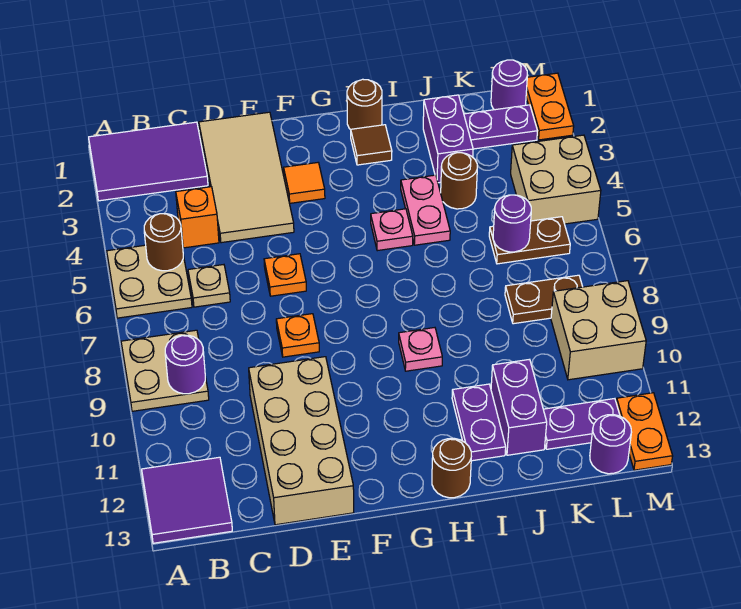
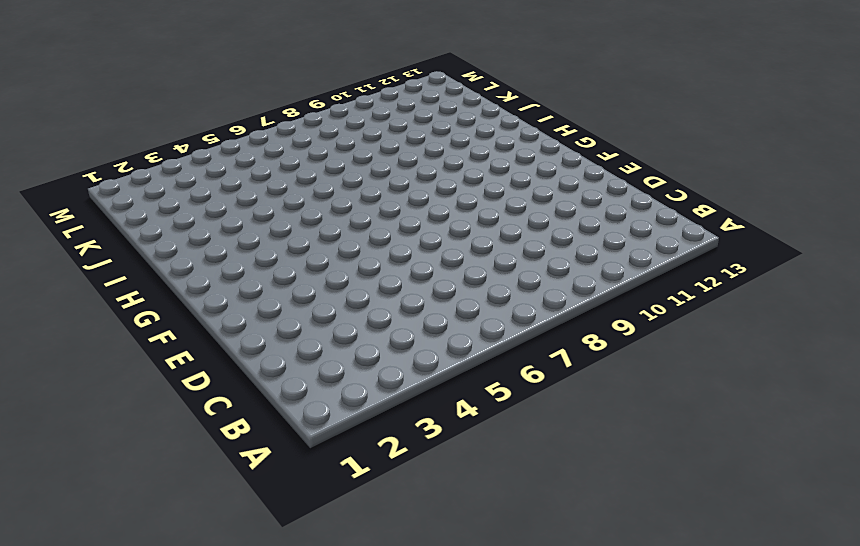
none -> purple 2x3 tile [89,122,208,201]
none -> tan 2x2 plate [107,245,192,318]
none -> tan 2x2 plate [121,330,209,411]
none -> purple 2x2 tile [142,457,232,543]

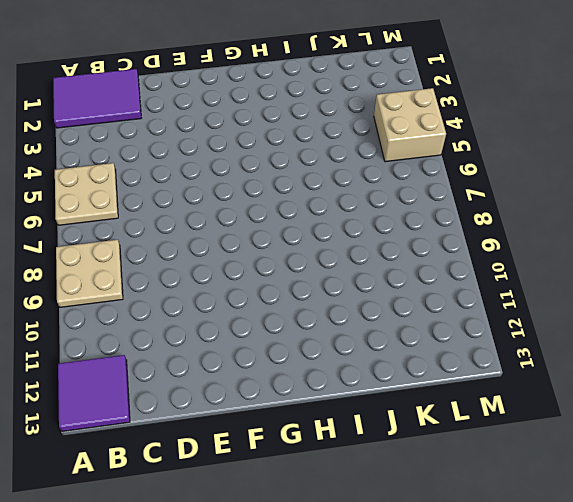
none -> orange 1x1 brick [176,187,219,248]
none -> tan 1x1 plate [188,265,230,307]
none -> tan 2x4 tile [199,112,294,243]
none -> tan 2x4 brick [249,357,354,525]

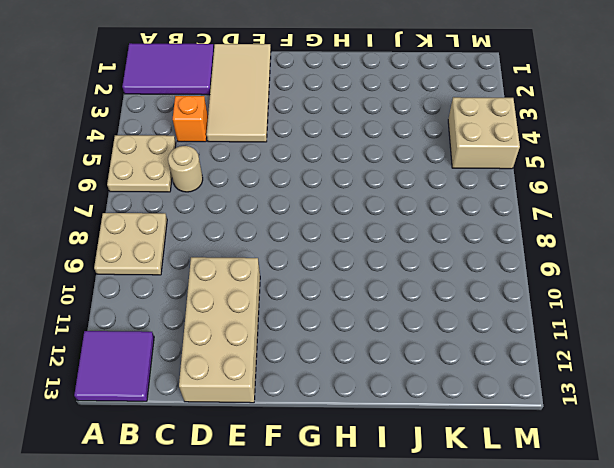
tan 1x1 round brick [168,146,203,192] -> tan 1x1 plate [188,265,230,307]
none -> orange 1x1 plate [264,254,306,296]
none -> orange 1x1 plate [276,314,319,357]
none -> orange 1x1 tile [284,163,325,203]
none -> brown 1x1 round brick [347,79,382,130]

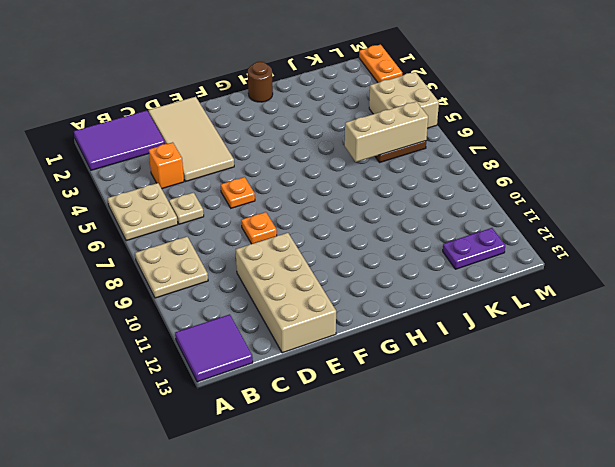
tan 1x3 brick [345,101,428,162] -> purple 1x1 round brick [493,195,531,252]
none -> orange 1x1 tile [284,163,325,203]
none -> brown 1x1 tile [351,125,392,165]
none -> pink 1x1 plate [371,209,413,251]
none -> pink 1x1 plate [399,328,442,371]

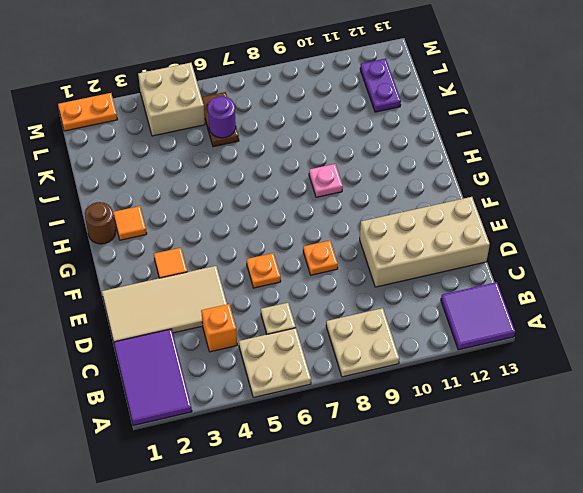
orange 1x1 tile [113,206,147,240] -> brown 1x1 tile [351,125,392,165]
none -> pink 1x1 plate [371,209,413,251]
none -> brown 1x1 round brick [432,438,471,498]
none -> pink 1x2 plate [401,175,450,245]
none -> purple 1x2 plate [452,384,506,461]

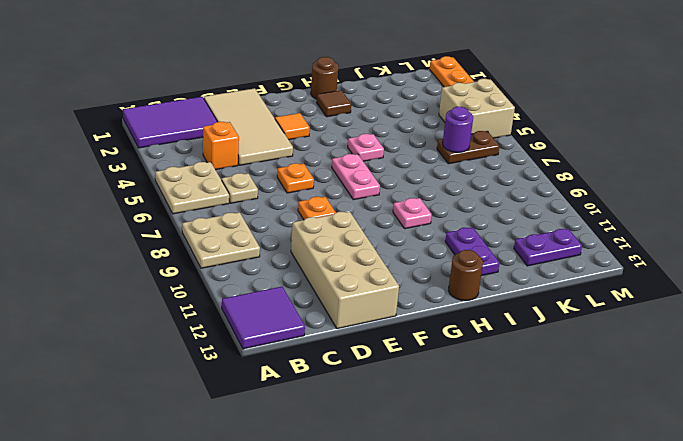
pink 1x2 plate [332,154,380,200] -> pink 1x2 plate moved to [401,175,450,245]
none -> purple 1x2 brick [423,95,473,183]
none -> brown 1x1 round brick [441,153,477,209]
none -> purple 1x2 brick [491,359,547,455]
none -> purple 1x2 plate [464,105,537,149]

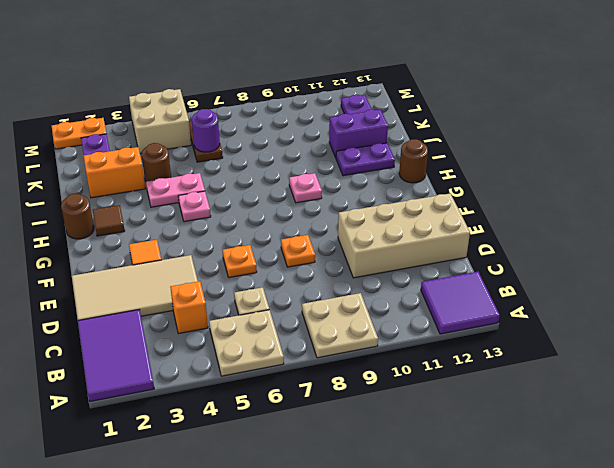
orange 1x2 brick [83,147,145,198] -> purple 1x2 brick [423,95,473,183]
none -> brown 1x2 plate [505,275,583,324]
none -> purple 1x1 round brick [491,60,527,110]
none -> tan 2x2 brick [551,281,646,380]
none -> purple 1x1 round brick [590,415,632,474]

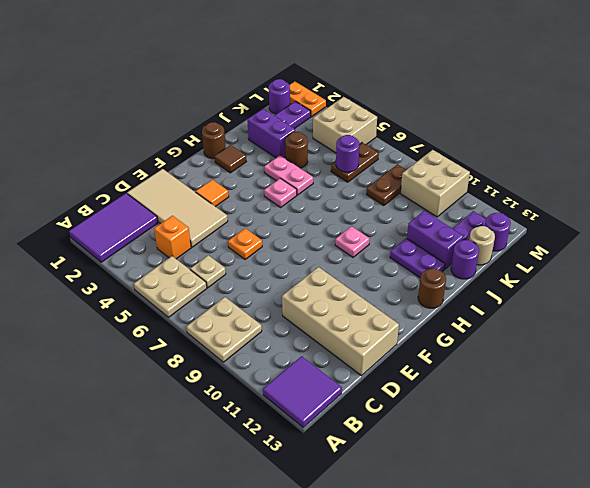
purple 1x1 round brick [451,240,479,279] -> purple 1x1 round brick moved to [165,335,205,394]
tan 1x1 round brick [469,226,495,265] -> none
none -> orange 1x1 plate [276,314,319,357]
none -> orange 1x2 plate [616,393,673,470]
none -> brown 1x1 round brick [144,214,183,271]

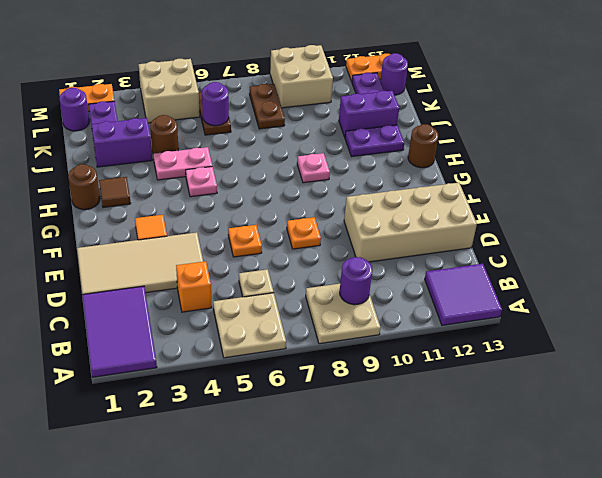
none -> brown 1x1 round brick [144,214,183,271]

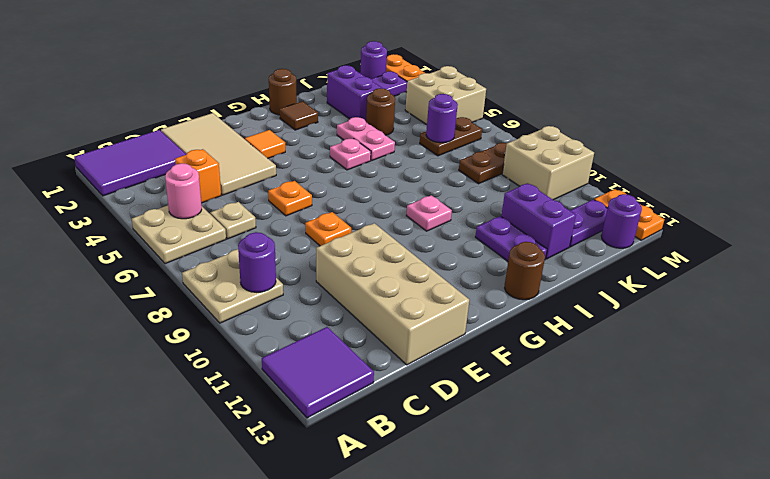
pink 1x1 round brick [165,163,202,219] -> brown 1x1 round brick [144,214,183,271]

